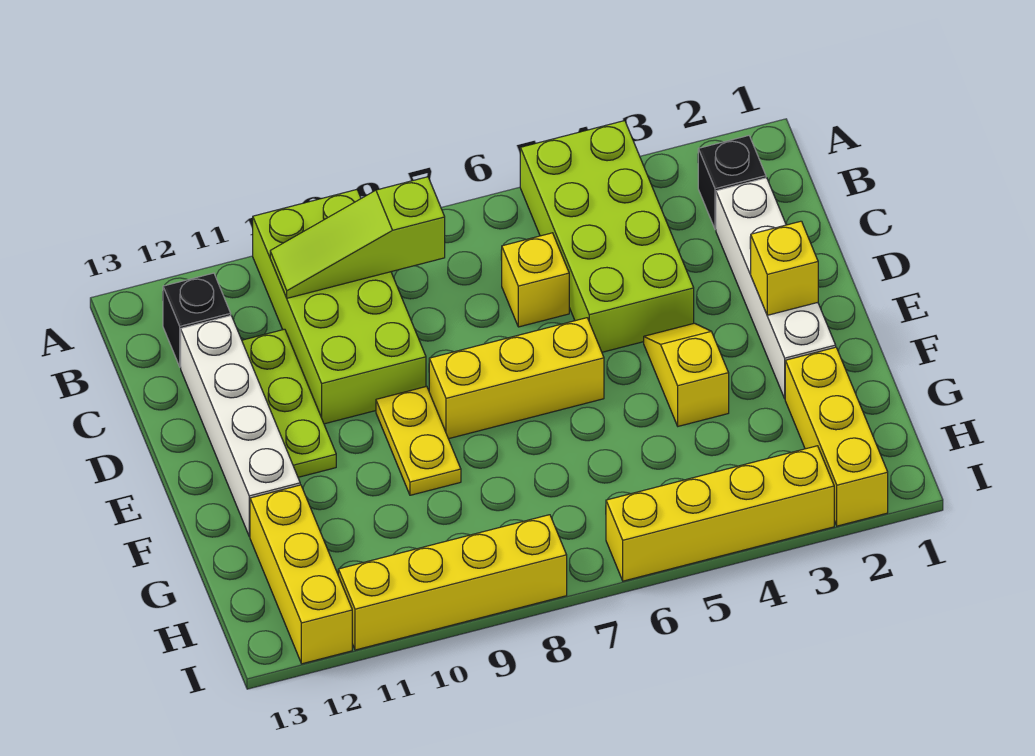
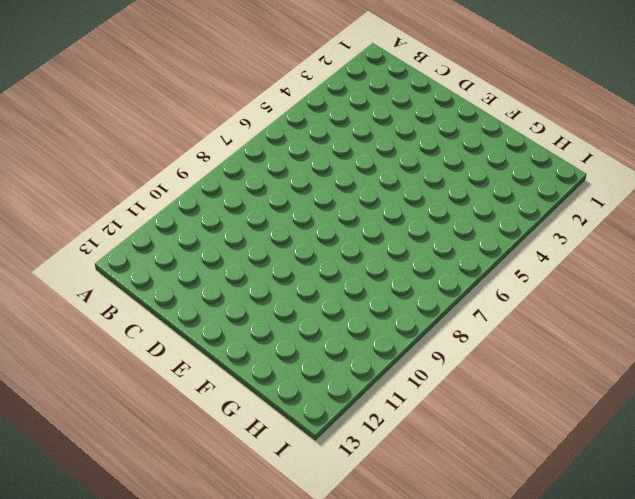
none -> lime 2x4 brick [520,121,694,352]
none -> lime 2x4 brick [253,190,426,424]
none -> black 1x1 brick [698,136,766,230]

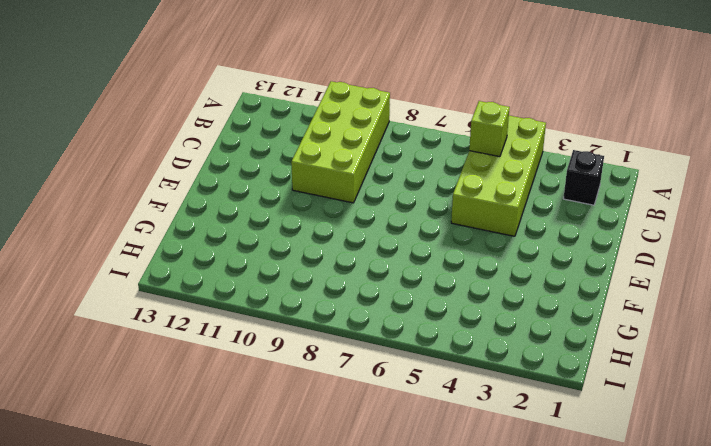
lime 1x1 brick [469,101,510,157] -> none
none -> black 1x1 brick [163,273,231,367]
none -> white 1x4 brick [716,178,836,398]
none -> yellow 1x1 brick [501,233,569,327]

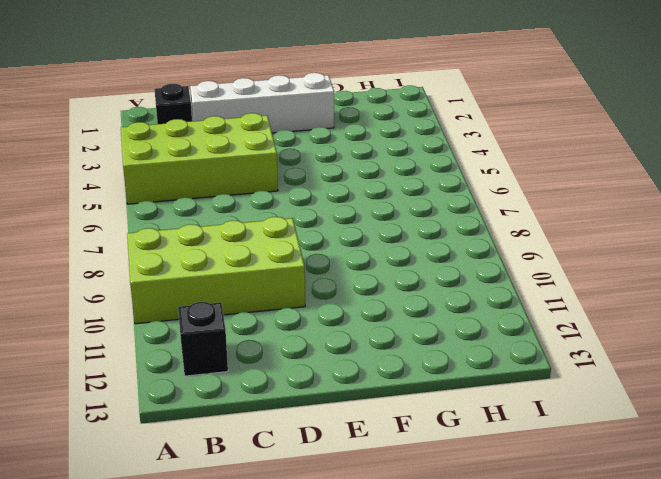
none -> yellow 1x1 brick [501,233,569,327]
none -> lime 1x3 plate [242,329,336,477]
none -> white 1x4 brick [181,316,300,537]

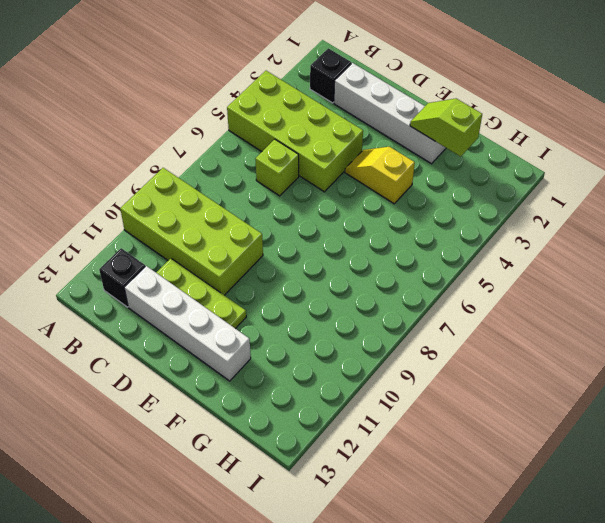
lime 1x1 brick [255,139,299,196] -> yellow 1x1 brick [501,233,569,327]
lime 1x2 slope [410,98,482,157] -> none
none -> yellow 1x3 brick [429,318,604,439]
none -> yellow 1x2 plate [376,386,461,495]
none -> yellow 1x3 brick [785,347,888,526]

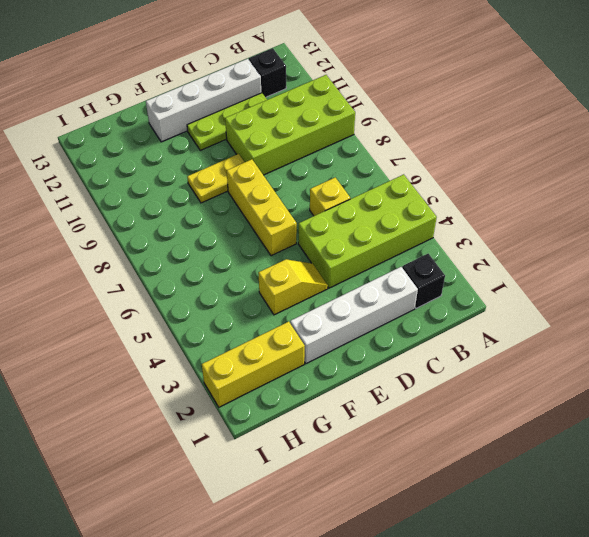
none -> yellow 1x3 brick [250,485,352,664]
none -> yellow 1x4 brick [606,446,834,581]
none -> yellow 1x4 brick [338,515,567,650]

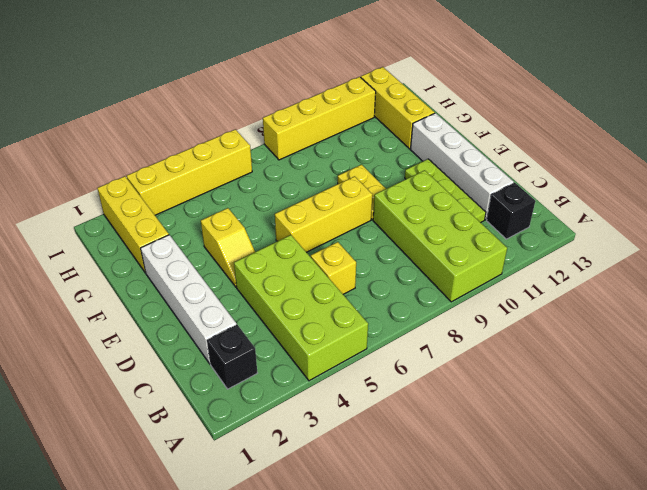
none -> lime 1x3 slope [270,177,445,298]
none -> yellow 1x1 brick [751,221,818,315]

